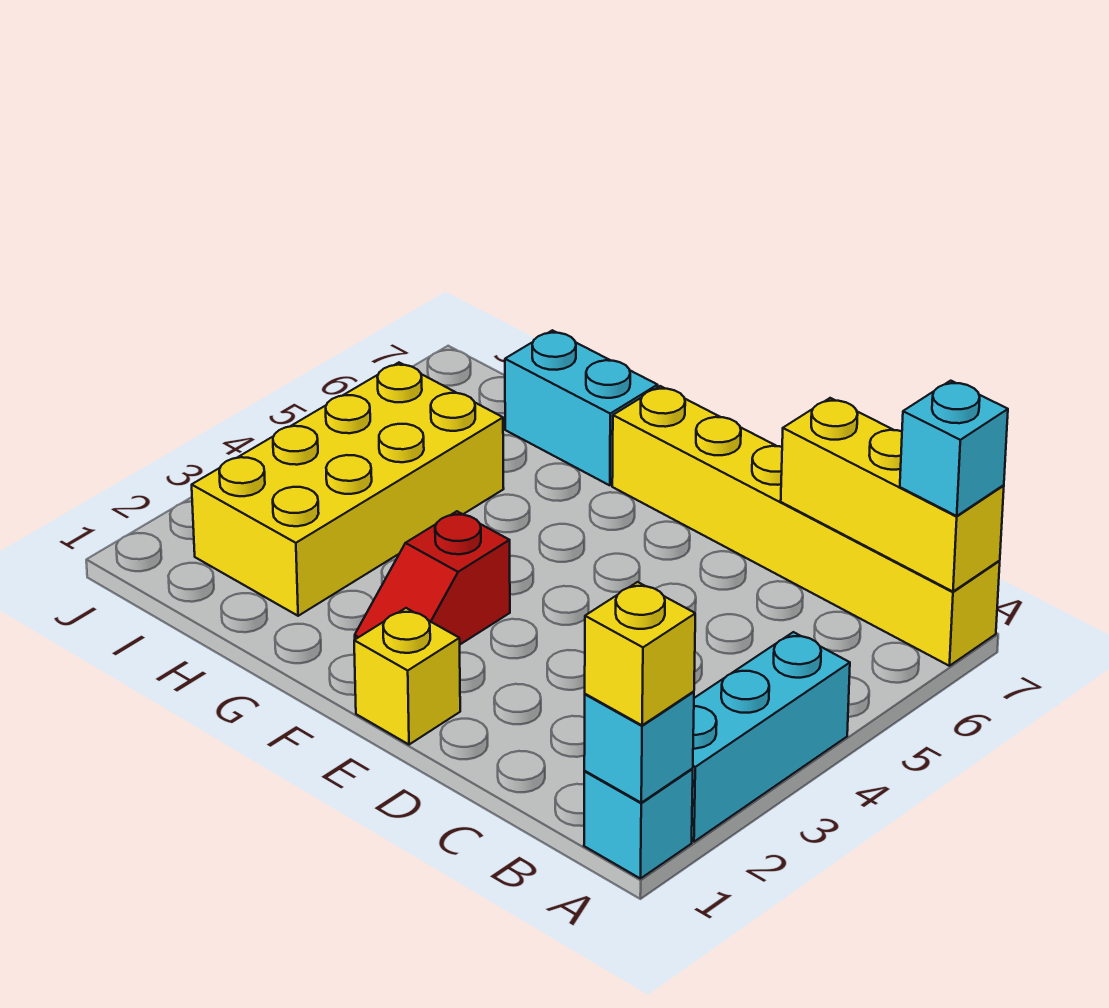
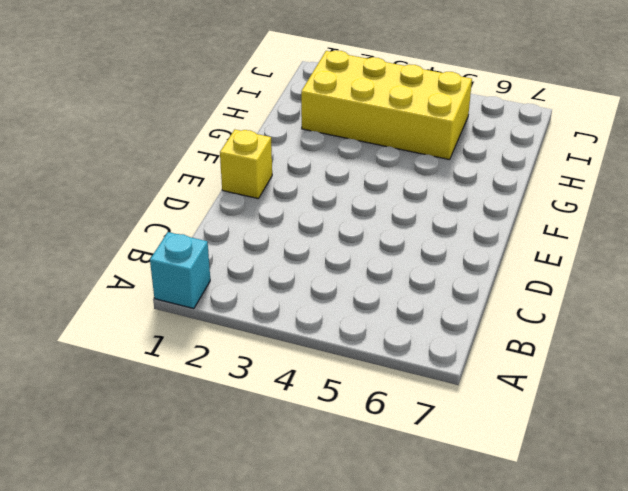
none -> cyan 1x3 brick [692,632,850,842]
none -> yellow 1x6 brick [612,386,1000,666]

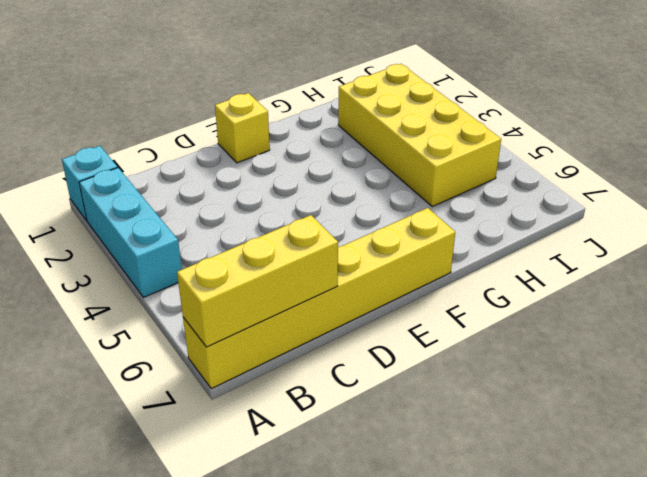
none -> red 1x2 slope [355,511,510,644]
none -> cyan 1x2 brick [505,330,658,485]

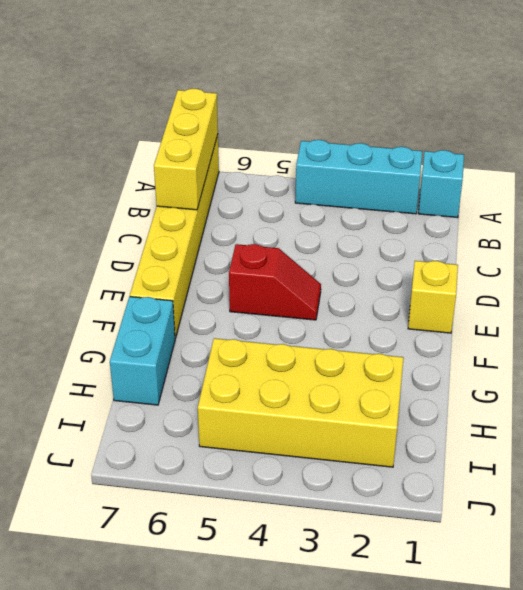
red 1x2 slope [229,244,321,320] -> red 1x2 slope moved to [355,511,510,644]
none -> cyan 1x1 brick [584,691,694,803]
none -> yellow 1x1 brick [585,582,695,725]

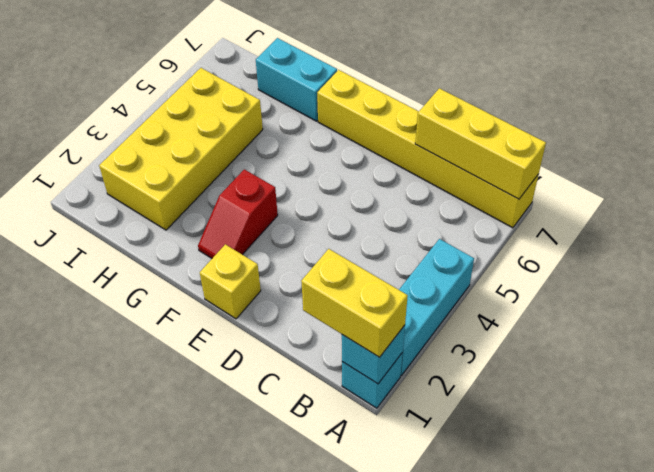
yellow 1x2 brick [301,249,408,357] -> yellow 1x1 brick [585,582,695,725]
none -> cyan 1x1 brick [900,381,1008,516]

